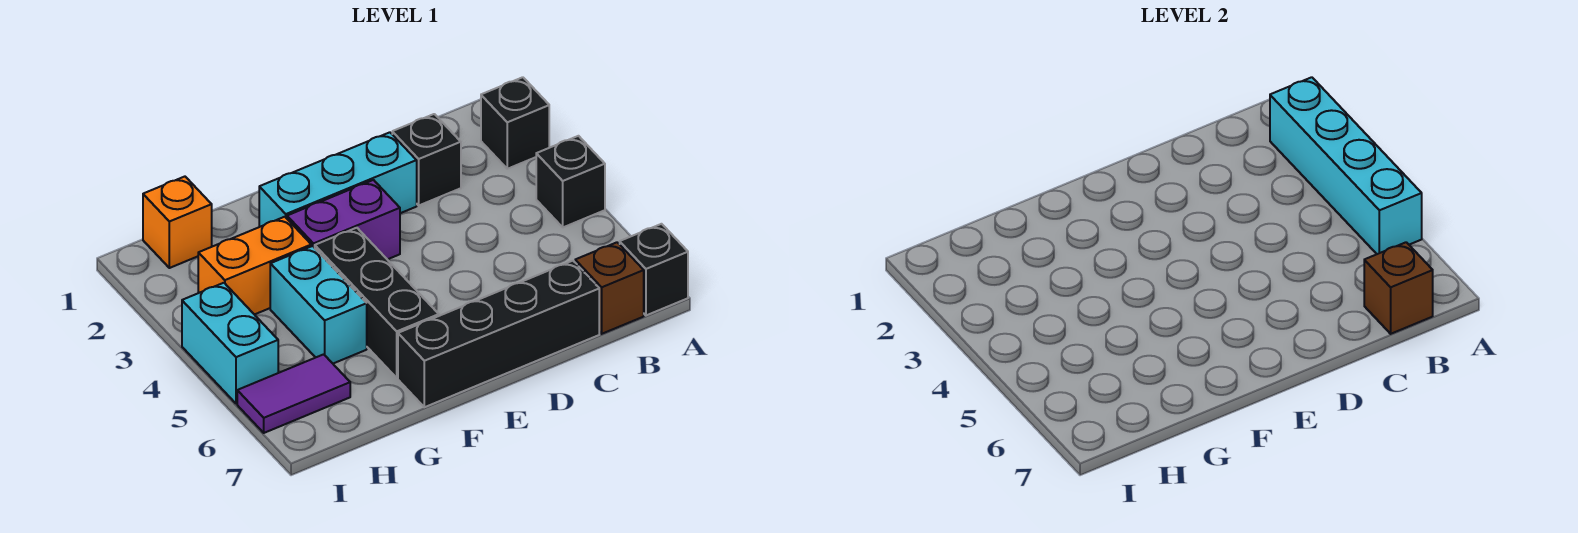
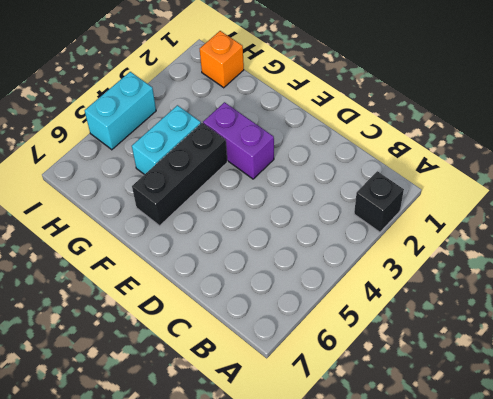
none -> black 1x1 brick [536,136,605,227]
none -> black 1x1 brick [620,224,688,315]
none -> brown 1x1 brick [575,242,644,334]

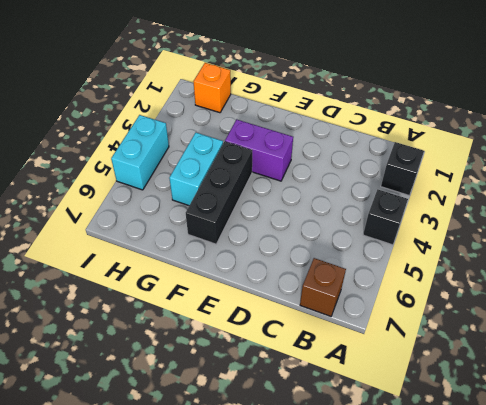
none -> black 1x1 brick [620,224,688,315]
none -> black 1x1 brick [392,114,461,205]
none -> black 1x4 brick [398,261,599,407]

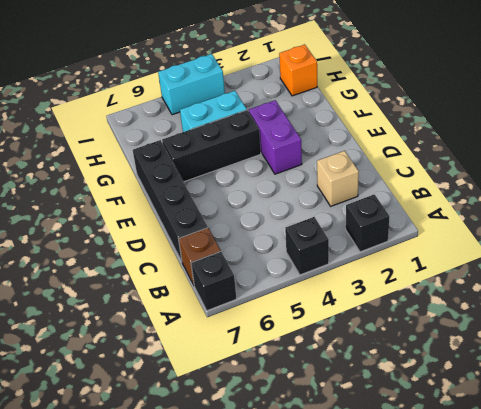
tan 1x1 brick [317,151,359,206] -> black 1x1 brick [392,114,461,205]
none -> cyan 1x3 brick [259,132,417,227]
none -> orange 1x2 brick [198,217,311,315]
none -> purple 1x2 tile [237,354,350,433]

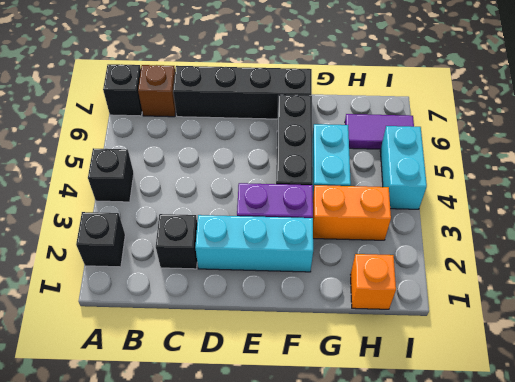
none -> cyan 1x4 brick [1270,77,1422,254]
none -> brown 1x1 brick [1364,242,1433,334]

